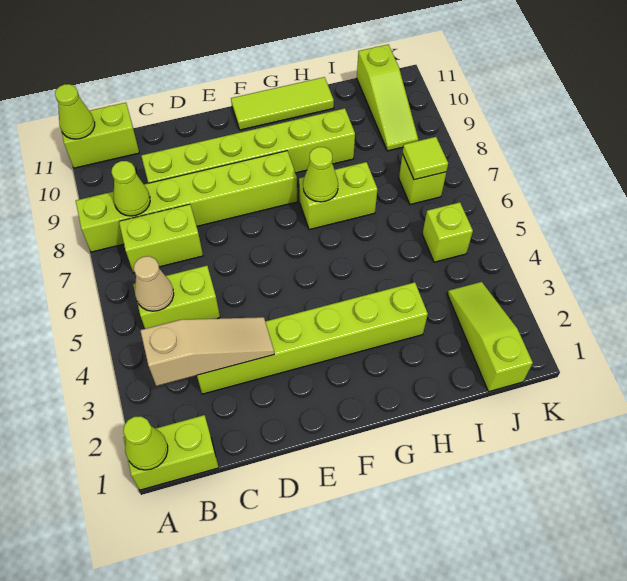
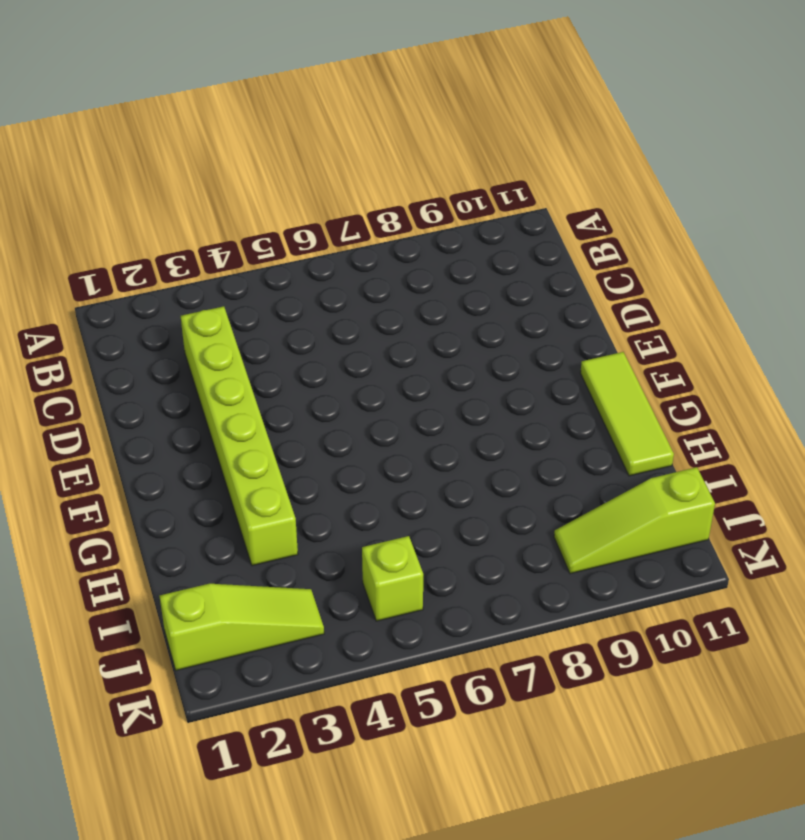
none -> lime 1x2 brick [123,415,219,490]
none -> lime 1x6 brick [76,151,298,252]
none -> lime 1x2 brick [62,103,139,168]

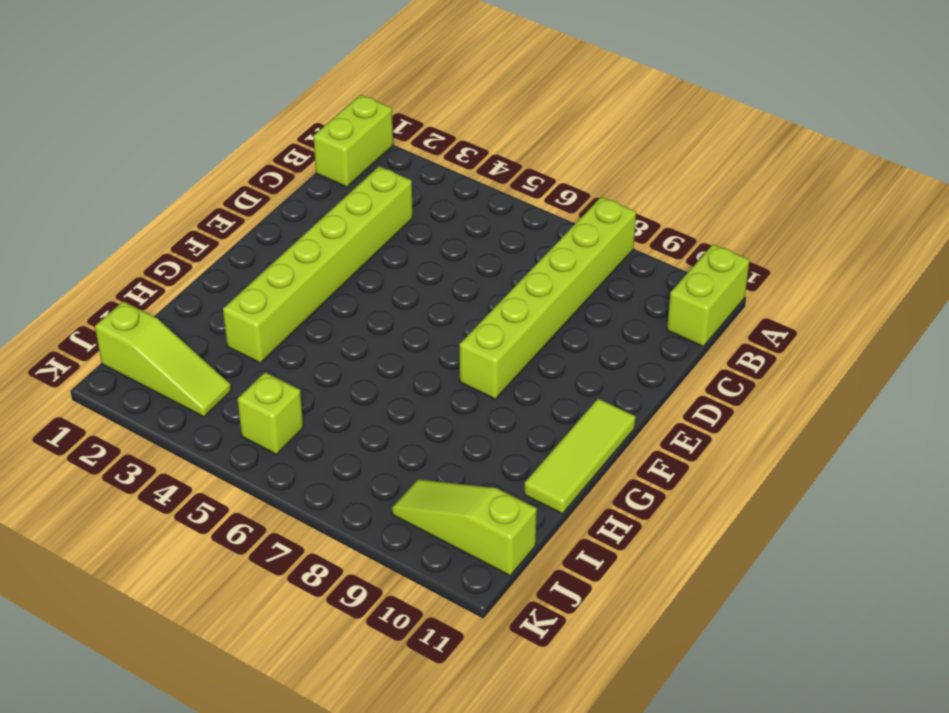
none -> lime 1x2 brick [133,266,220,329]
none -> lime 1x2 brick [119,204,203,273]
none -> lime 1x6 brick [141,108,355,183]

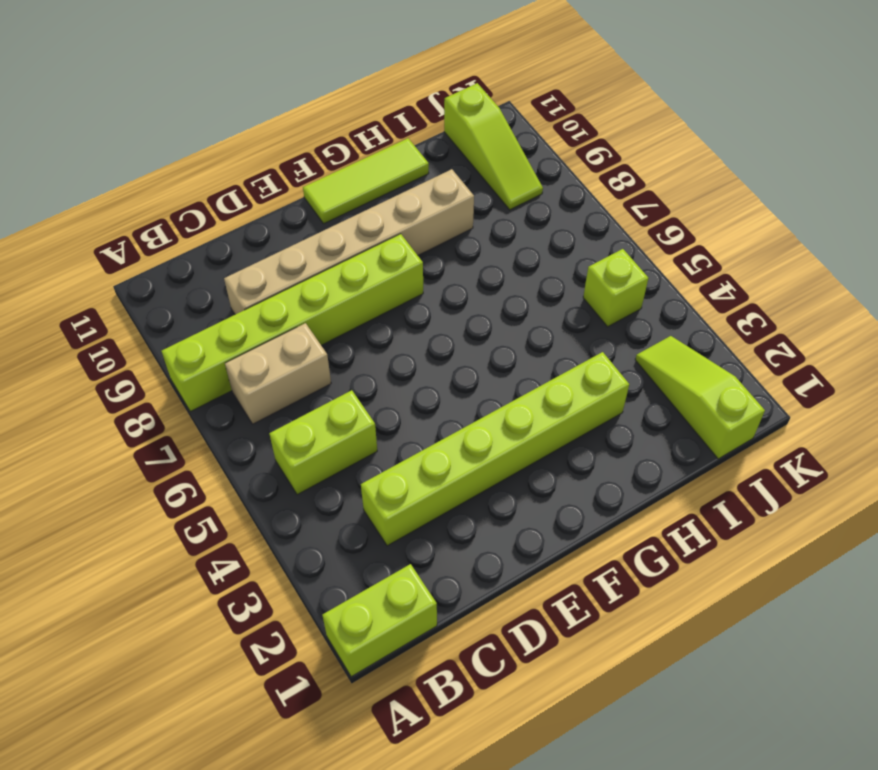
tan 1x2 brick [225,323,331,424] -> lime 1x2 brick [119,204,203,273]
tan 1x6 brick [224,169,474,314] -> lime 1x6 brick [141,108,355,183]
none -> lime 1x2 brick [62,103,139,168]
none -> lime 1x2 brick [299,162,377,230]
none -> lime 1x1 brick [399,154,446,205]

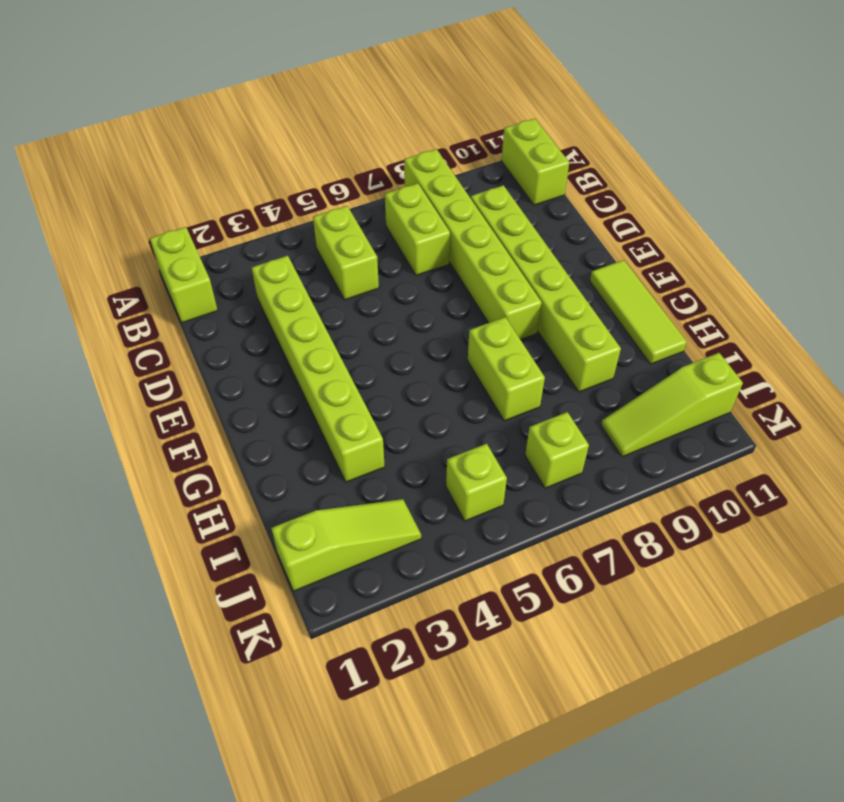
none -> lime 1x1 cone [123,416,168,470]
none -> lime 1x1 cone [55,84,95,139]
none -> tan 1x3 slope [140,317,274,386]

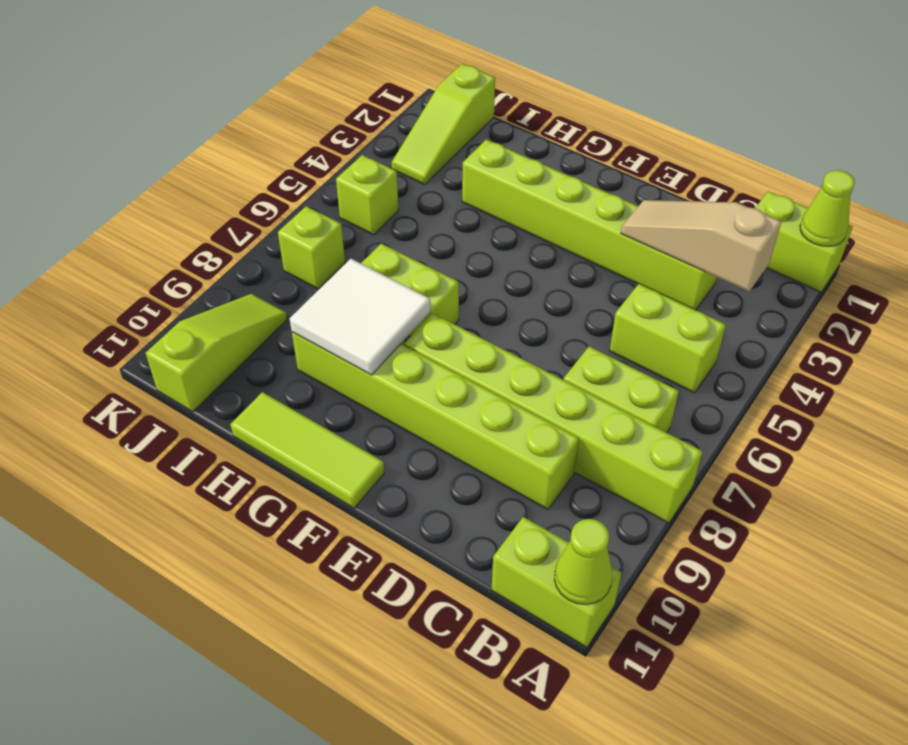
white 2x2 tile [290,259,430,375] -> none
none -> tan 1x1 cone [134,256,174,311]
none -> lime 1x1 cone [112,161,150,216]
none -> lime 1x1 cone [303,147,338,202]

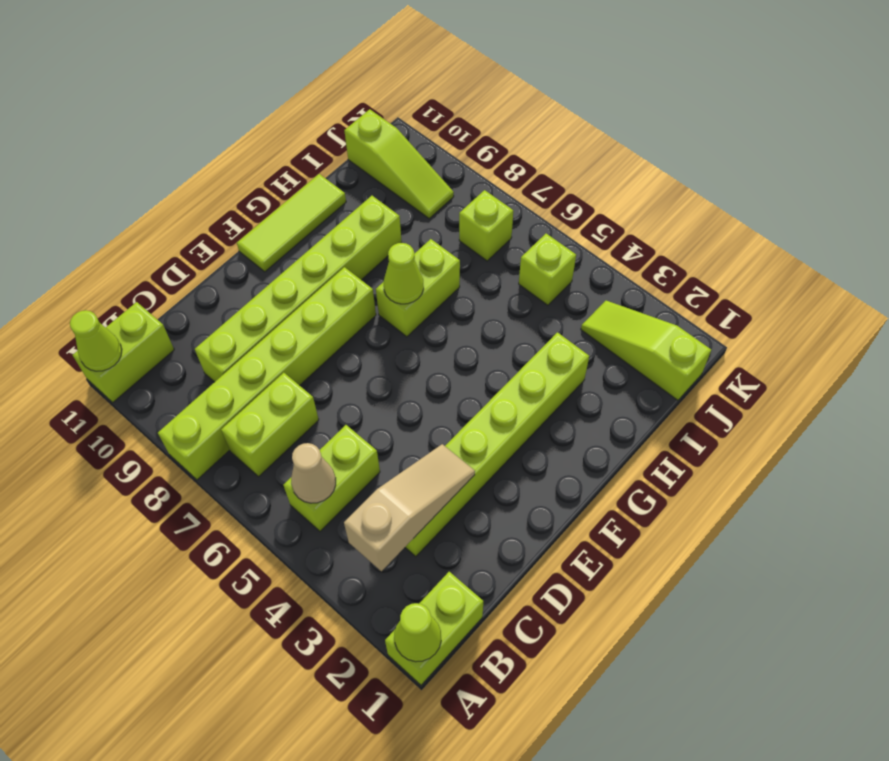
none -> lime 1x1 cone [112,161,150,216]
none -> lime 1x1 tile [402,137,448,180]

